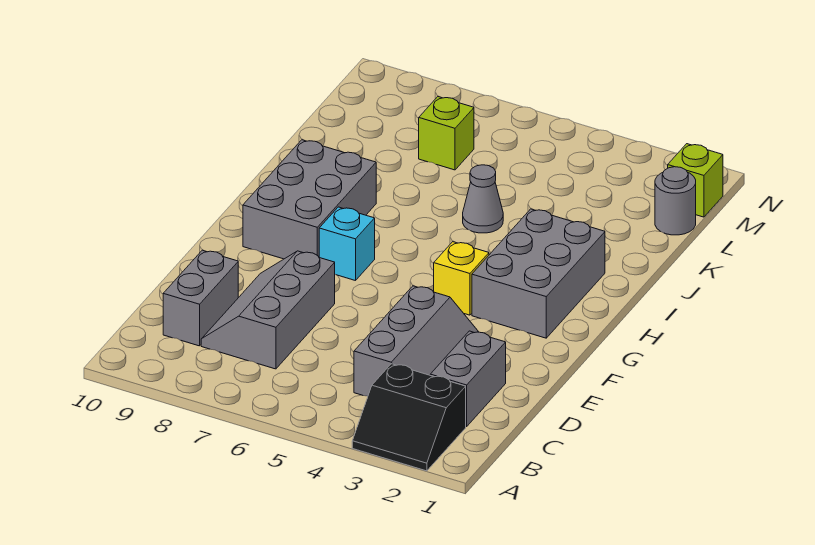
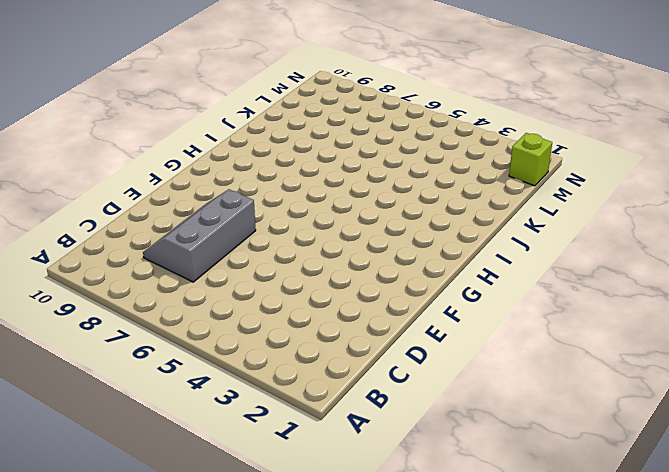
none -> black 2x2 slope [352,364,466,471]
none -> grey 1x2 brick [430,331,506,427]
none -> grey 2x3 slope [354,286,478,396]

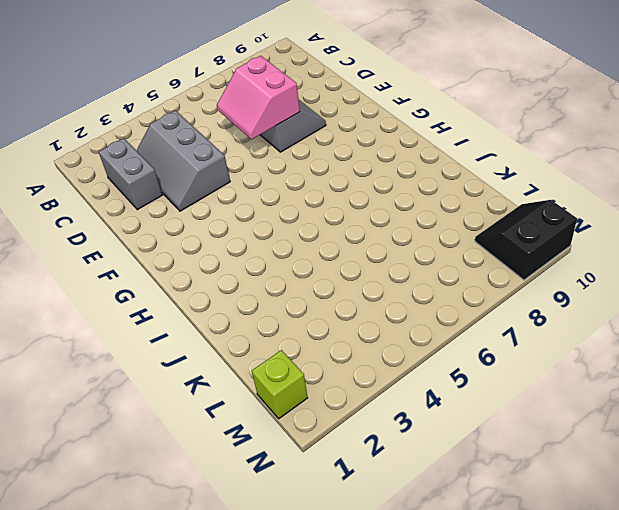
pink 2x2 slope [217,56,300,139] -> none
black 2x2 slope [475,200,577,280] -> black 2x2 slope moved to [352,364,466,471]
none -> grey 1x2 brick [163,250,238,346]
none -> grey 2x3 brick [472,209,605,338]
none -> yellow 1x1 brick [434,242,489,315]

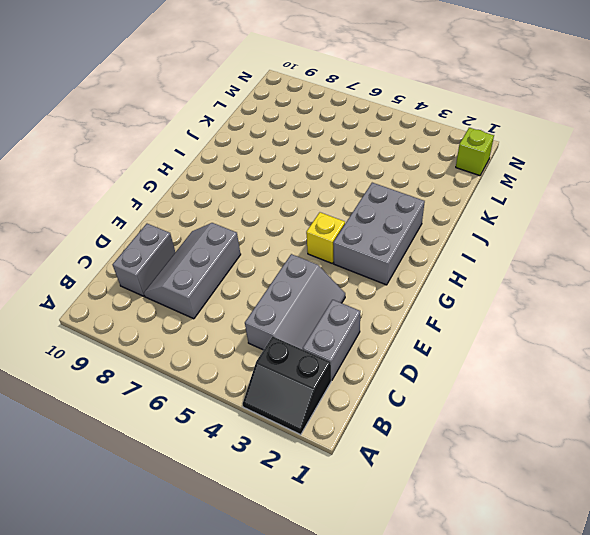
none -> cyan 1x1 brick [319,207,375,281]
none -> grey 2x3 brick [243,140,376,259]
none -> grey 1x1 cone [463,165,503,233]

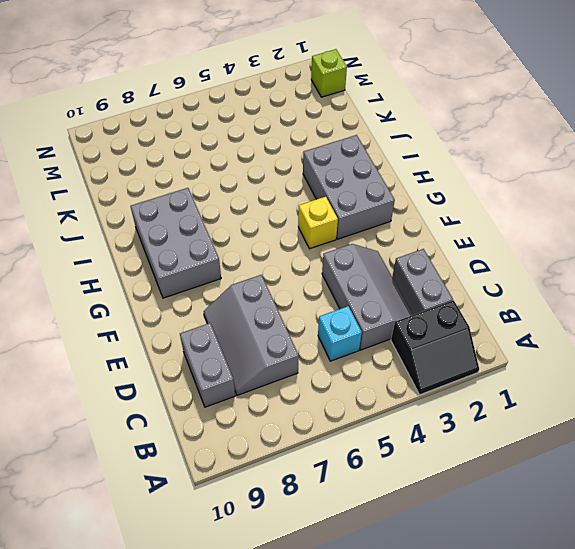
cyan 1x1 brick [318,306,362,361] -> cyan 1x1 brick moved to [319,207,375,281]
none -> grey 1x1 cone [463,165,503,233]
none -> grey 1x1 round brick [655,167,696,235]
none -> lime 1x1 brick [419,97,474,170]

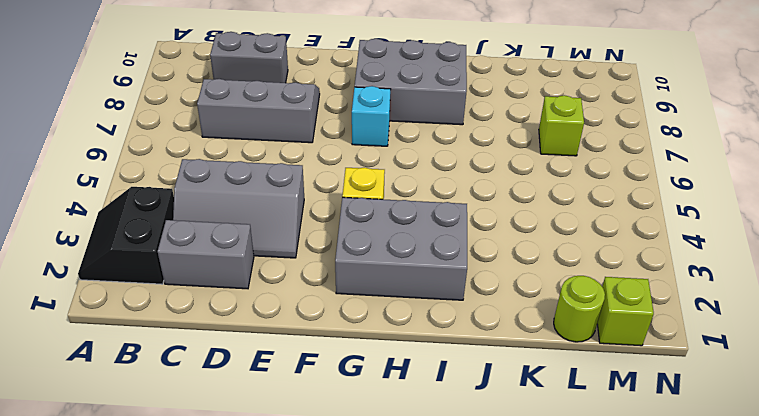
lime 1x1 round brick [554,276,605,342] -> grey 1x1 round brick [655,167,696,235]
none -> grey 1x1 cone [463,165,503,233]

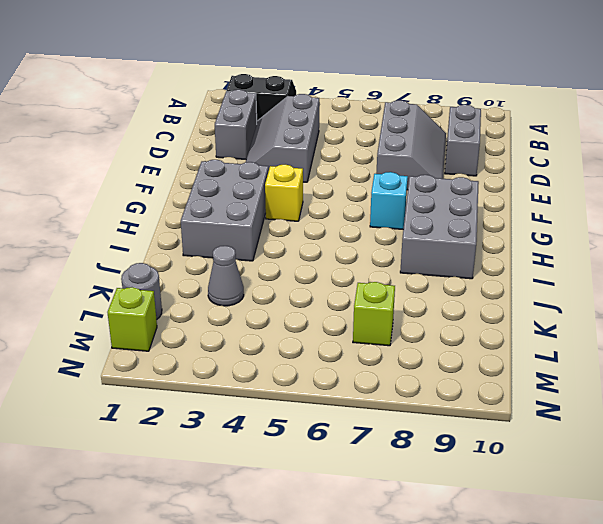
grey 1x1 cone [208,246,244,306] -> grey 1x1 cone moved to [463,165,503,233]

